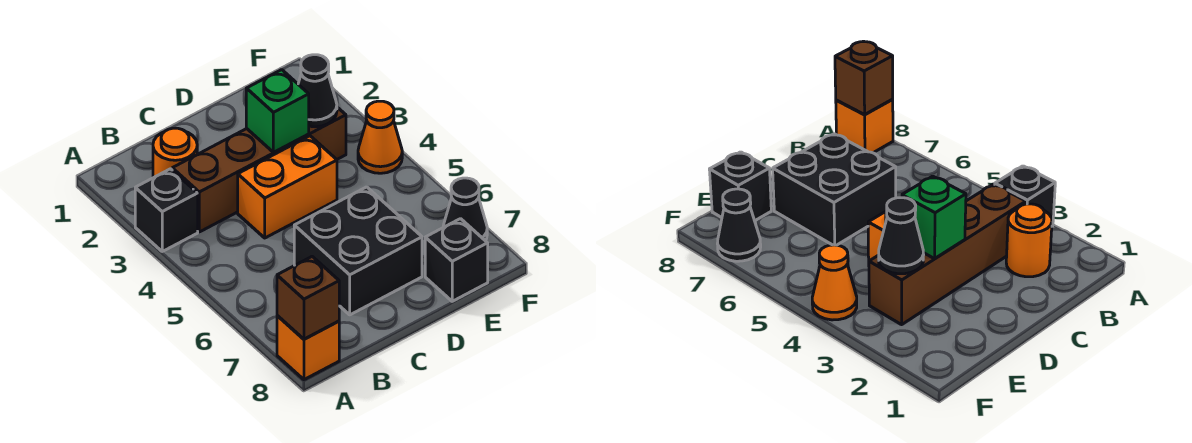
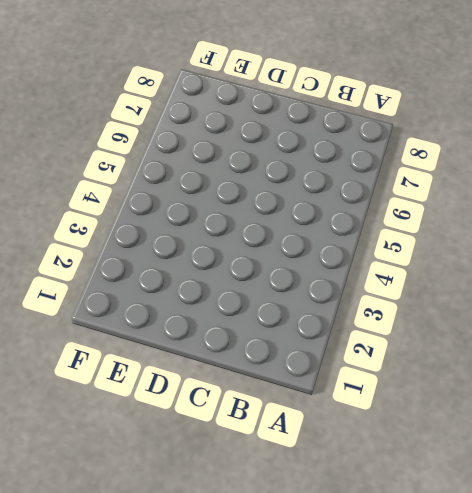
none -> black 1x1 brick [135,169,198,251]
none -> orange 1x1 brick [277,316,339,380]
none -> orange 1x1 round brick [153,128,197,178]

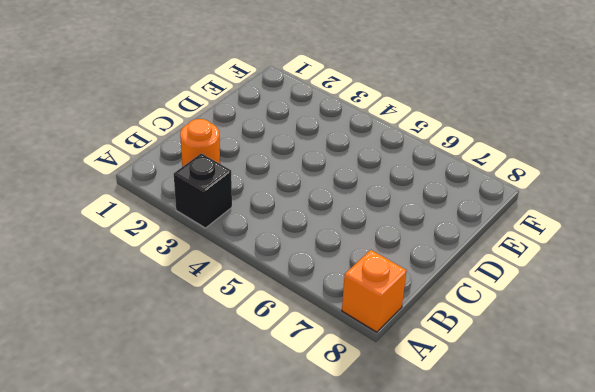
none -> brown 1x4 brick [172,107,346,232]
none -> orange 1x2 brick [238,136,337,238]
none -> black 2x2 brick [294,187,422,315]

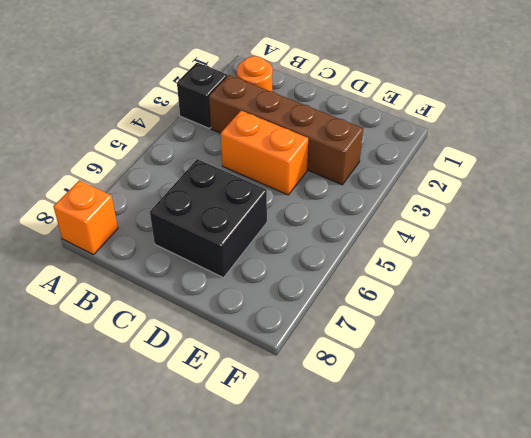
none -> black 1x1 brick [425,219,488,301]
none -> orange 1x1 cone [358,101,402,173]
none -> black 1x1 cone [443,178,487,241]

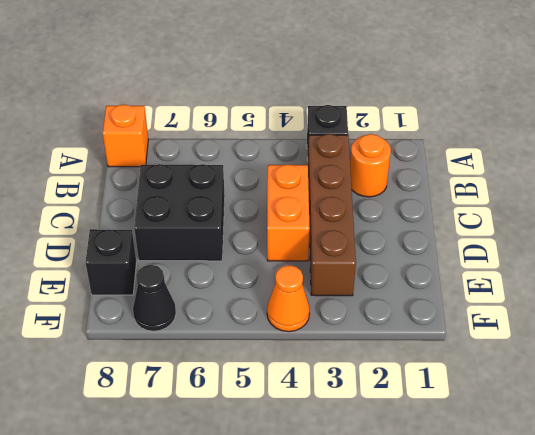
none -> brown 1x1 brick [277,257,339,339]
none -> green 1x1 brick [246,70,309,152]
none -> black 1x1 cone [298,55,337,127]

